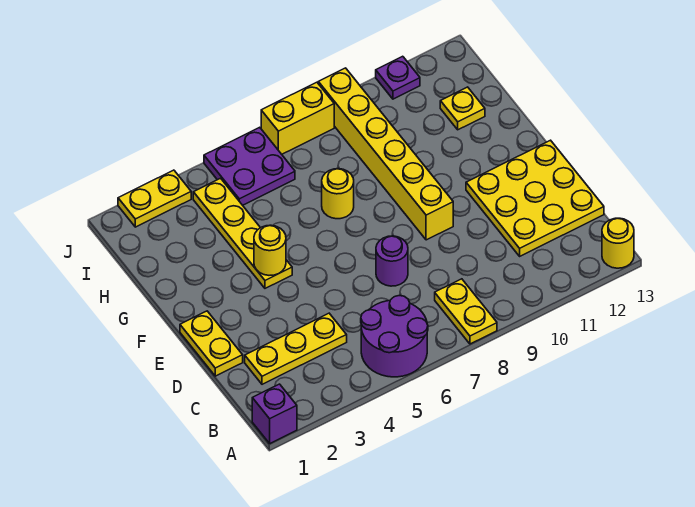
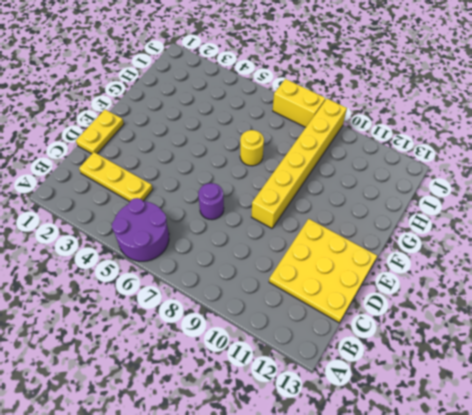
none -> purple 1x1 brick [252,384,297,443]
none -> yellow 1x2 plate [435,279,497,344]
none -> yellow 1x1 round brick [602,218,634,268]

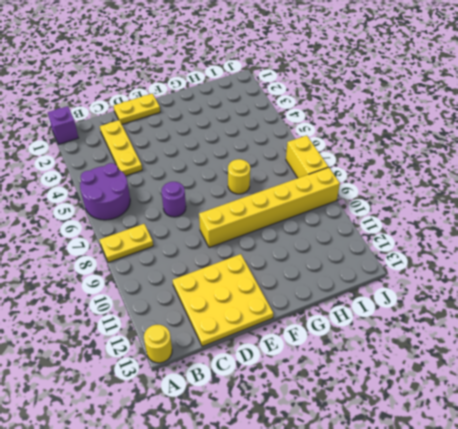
none -> yellow 1x4 plate [193,178,292,288]
none -> yellow 1x1 plate [440,87,485,130]
none -> purple 2x2 plate [204,127,295,205]

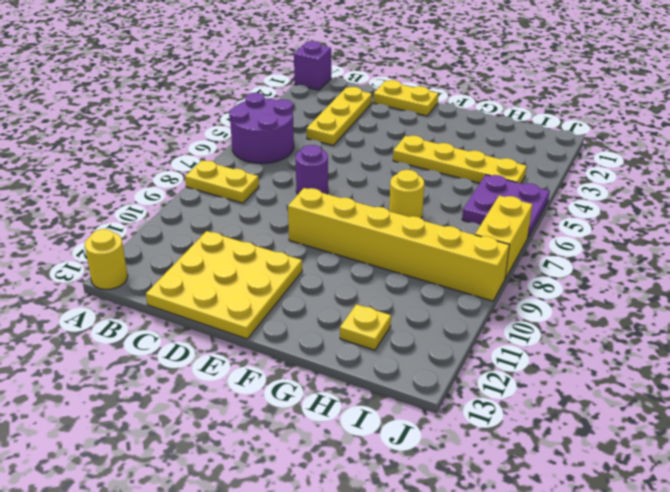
none -> yellow 1x2 plate [118,170,191,227]
none -> purple 1x1 plate [376,56,420,99]
none -> yellow 1x1 round brick [254,225,286,275]

